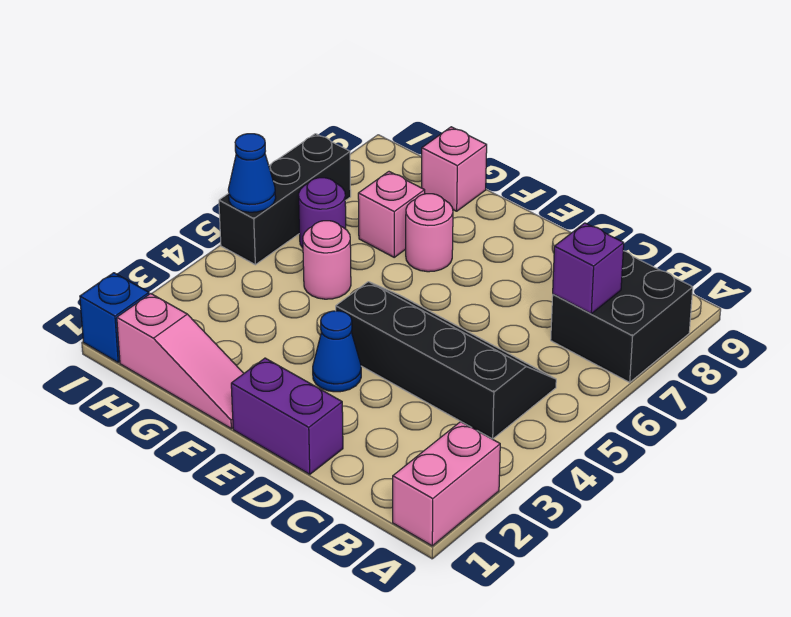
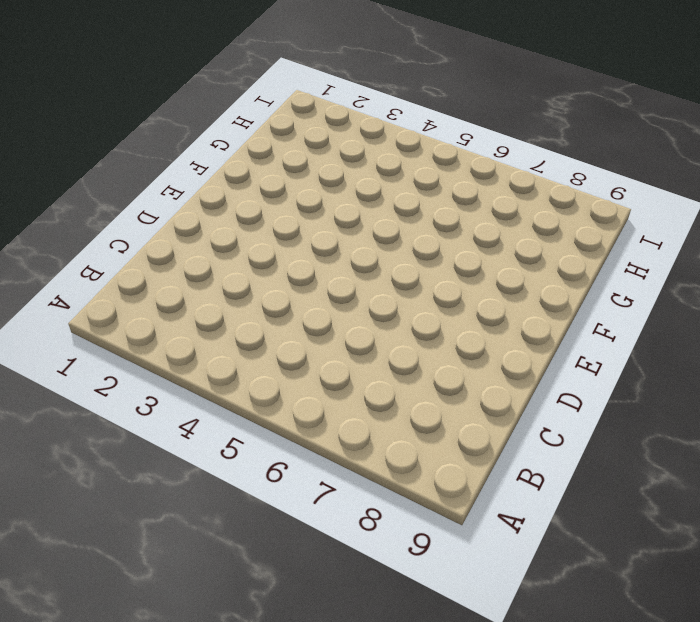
none -> pink 1x2 brick [393,422,500,546]
none -> black 2x2 brick [551,251,693,382]
none -> black 2x4 slope [336,282,556,439]

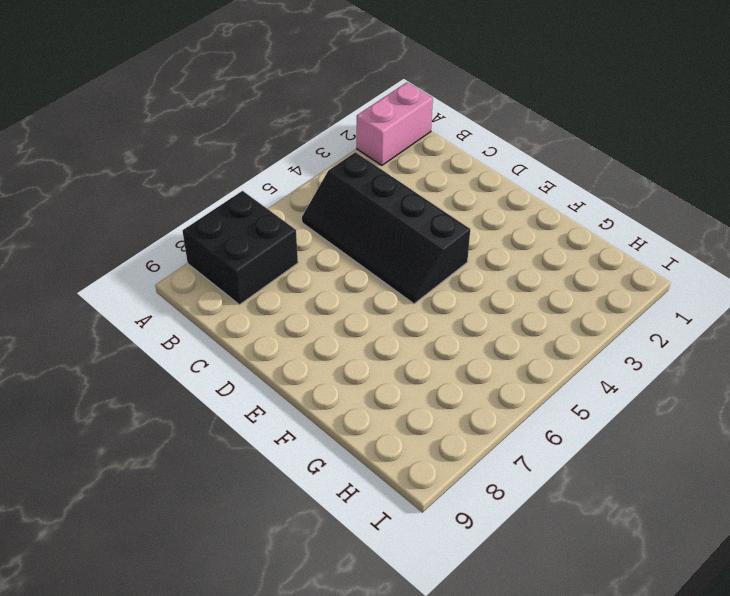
none -> purple 1x2 brick [231,358,343,474]
none -> blue 1x1 cone [313,311,361,392]
none -> pink 1x3 slope [117,294,244,429]

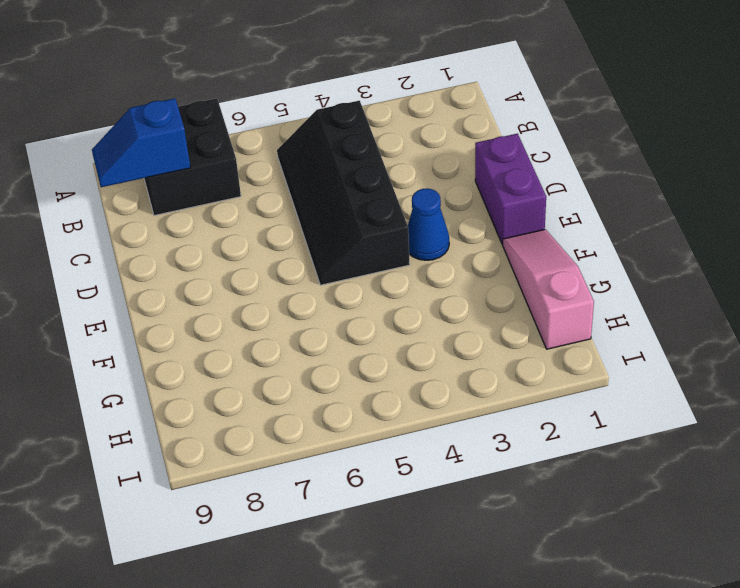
blue 1x2 slope [92,98,190,187] -> none
none -> pink 1x2 brick [393,422,500,546]
none -> pink 1x1 round brick [406,194,453,272]
none -> pink 1x1 round brick [303,221,351,299]

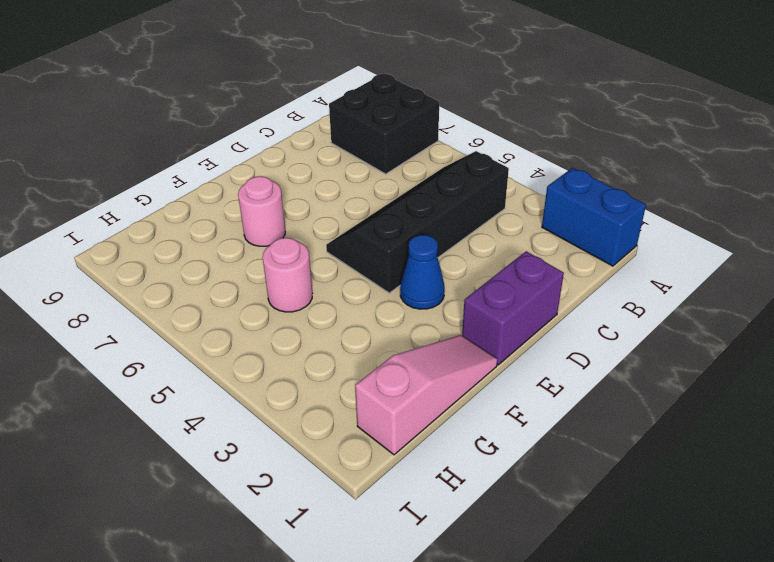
blue 1x2 brick [542,168,646,266] -> pink 1x2 brick [393,422,500,546]
none -> pink 1x1 brick [358,172,425,257]
none -> pink 1x1 brick [421,127,487,211]
none -> purple 1x1 round brick [299,178,346,248]

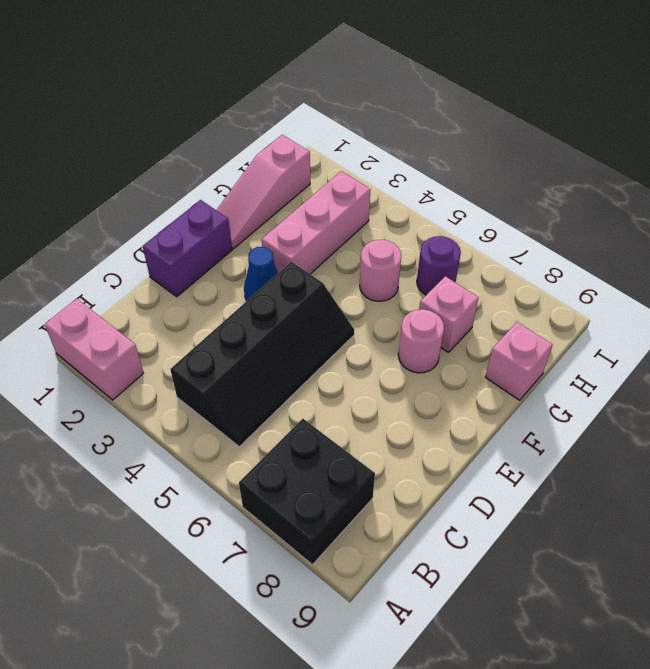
pink 1x3 brick [262,171,371,274] -> none
none -> blue 1x1 brick [80,273,149,362]
none -> black 1x3 brick [219,134,351,265]
none -> purple 1x1 brick [553,223,624,314]

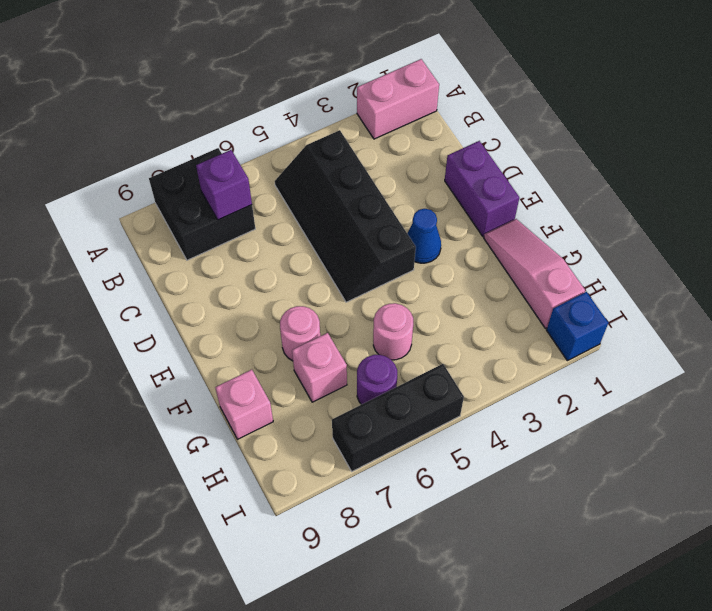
none -> blue 1x1 cone [228,134,276,212]

